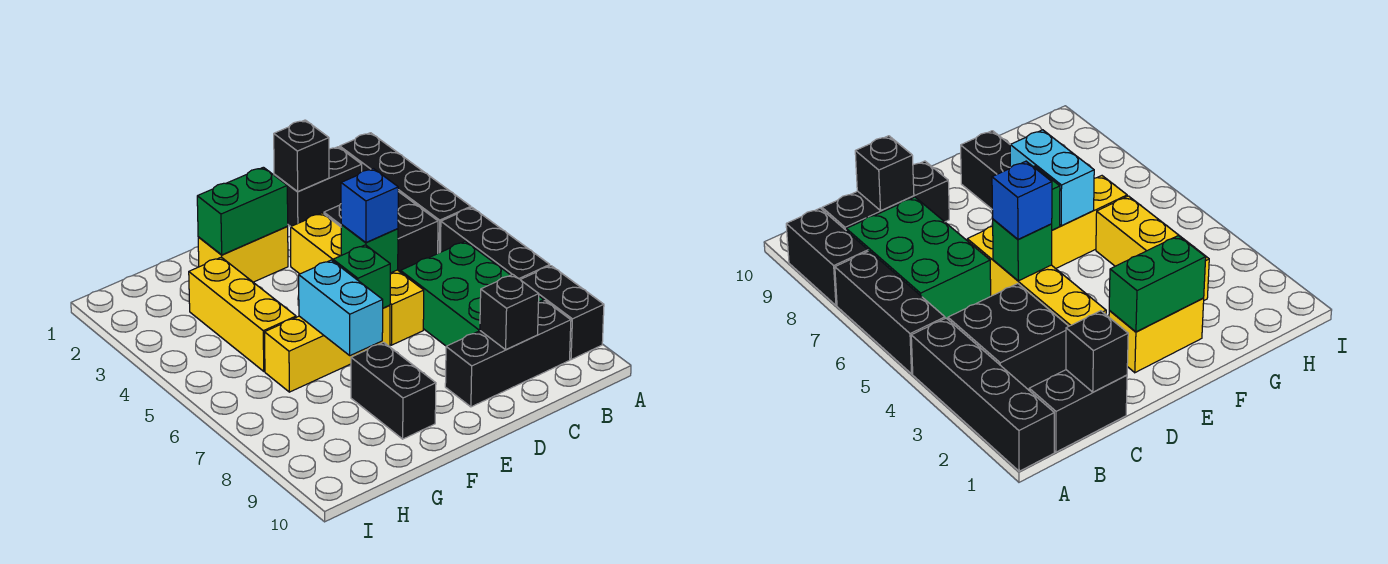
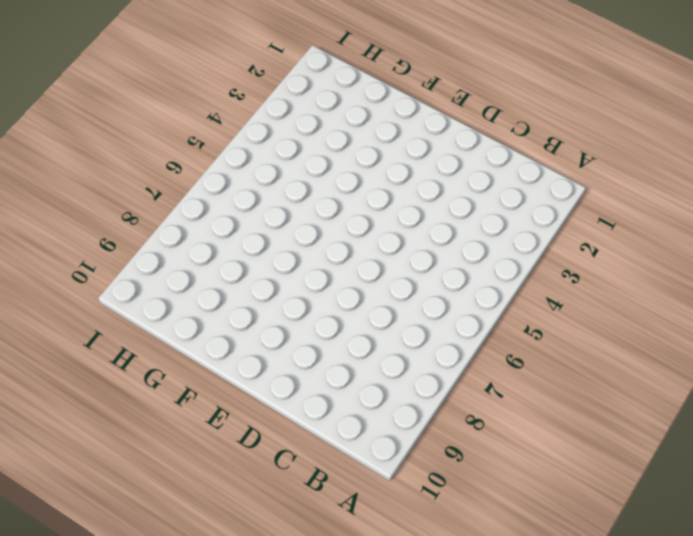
none -> black 1x4 brick [340,133,471,253]
none -> black 1x3 brick [440,208,550,279]
none -> black 1x2 brick [520,266,604,360]

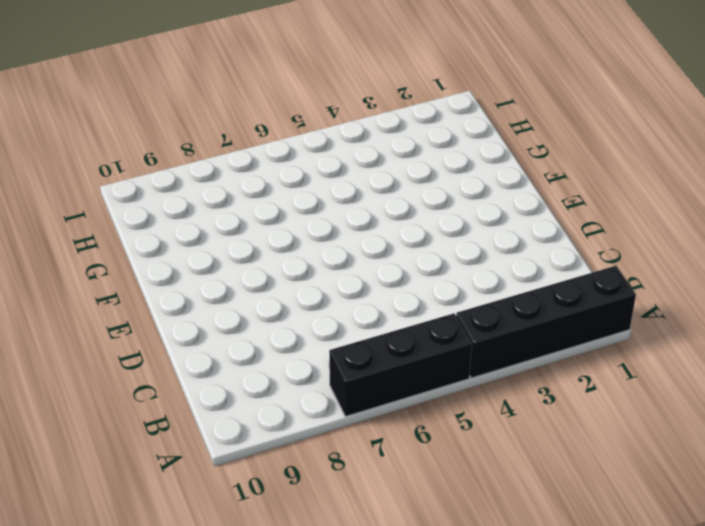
none -> black 1x2 brick [520,266,604,360]
none -> black 1x2 brick [274,147,362,227]
none -> black 2x2 brick [324,192,438,272]

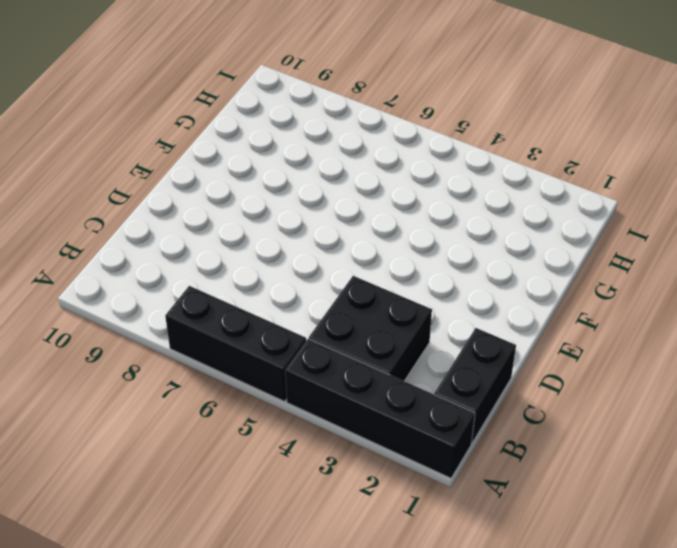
none -> black 1x2 brick [520,266,604,360]
none -> green 2x3 brick [401,241,544,346]
none -> black 1x3 brick [445,301,571,407]

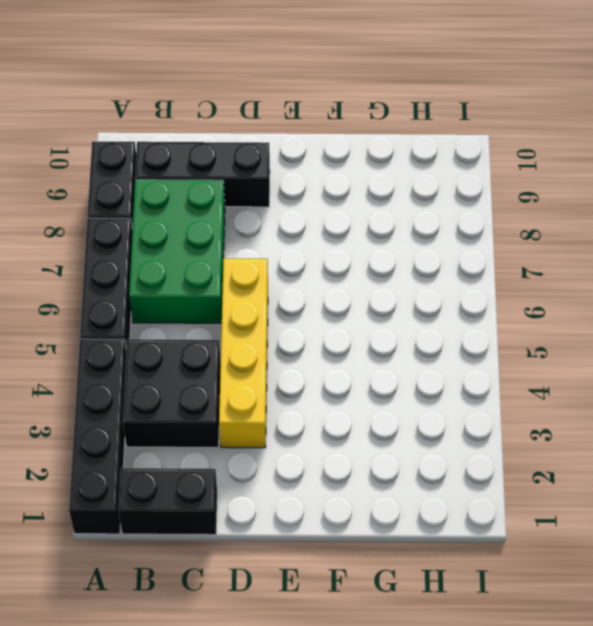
none -> yellow 1x2 brick [198,227,288,282]
none -> yellow 1x3 brick [265,305,390,392]
none -> black 1x2 brick [351,342,436,439]

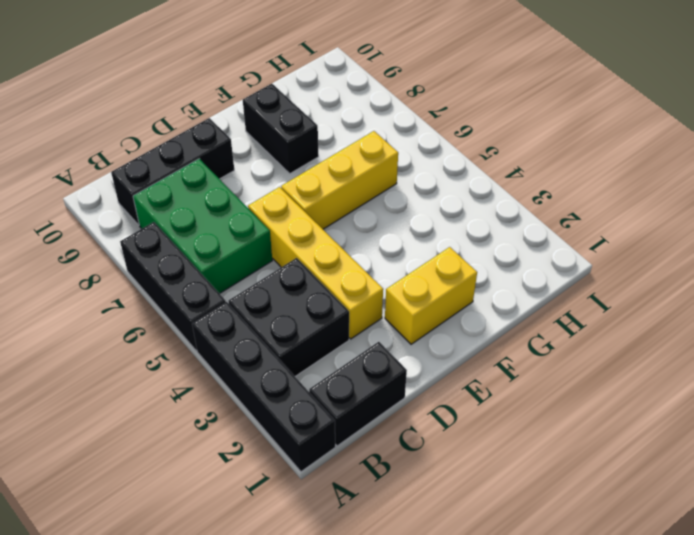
none -> black 1x2 brick [520,266,604,360]
none -> yellow 1x3 brick [189,257,296,371]
none -> black 1x1 brick [274,120,329,192]

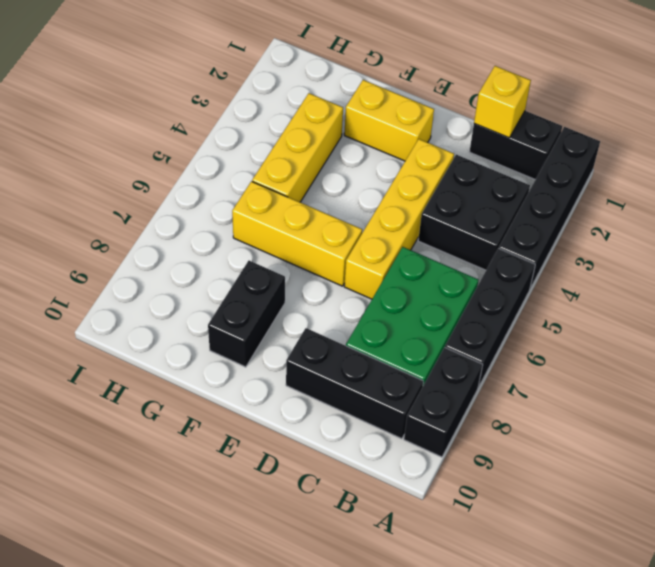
yellow 1x1 brick [474,66,531,138] -> black 1x1 brick [274,120,329,192]
none -> black 1x1 brick [480,274,539,350]
none -> green 1x1 brick [341,224,398,273]
none -> green 1x2 brick [197,167,288,255]

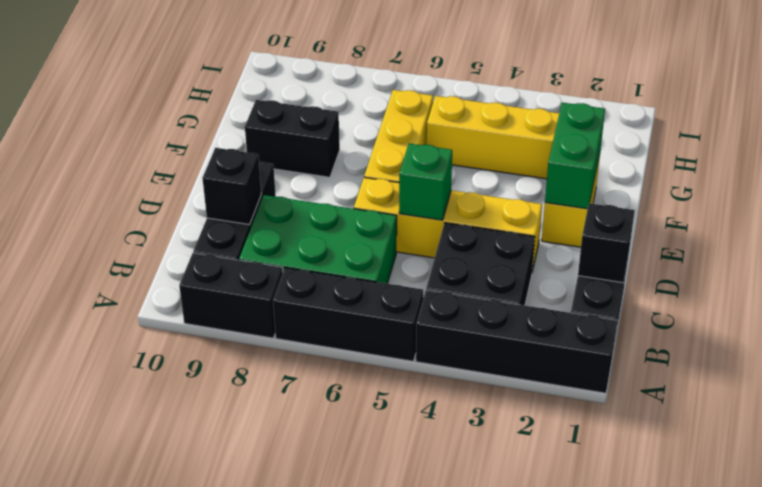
none -> green 1x1 brick [333,245,390,308]
none -> cyan 1x2 brick [299,260,383,356]
none -> blue 1x1 brick [341,169,398,242]

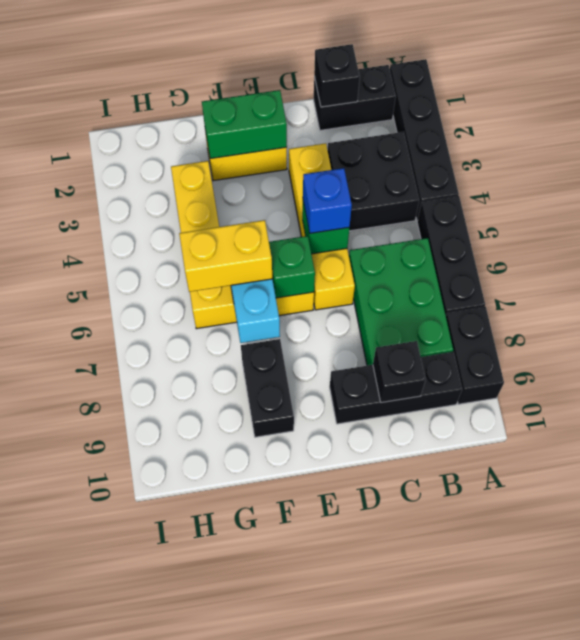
yellow 1x2 brick [179,220,272,292] -> none

